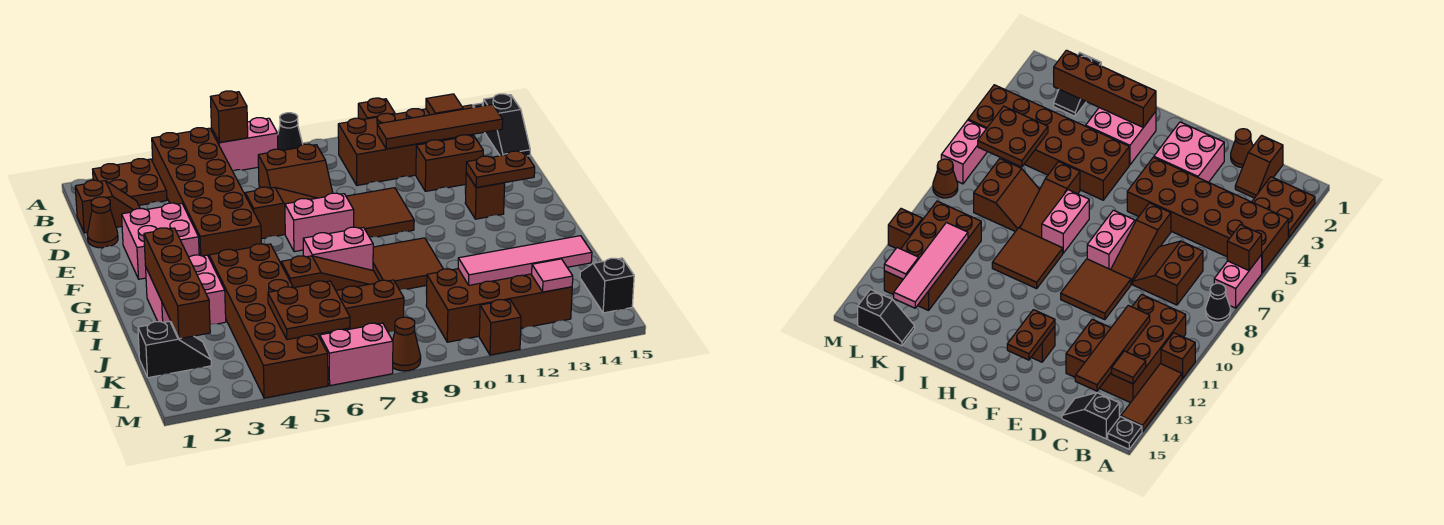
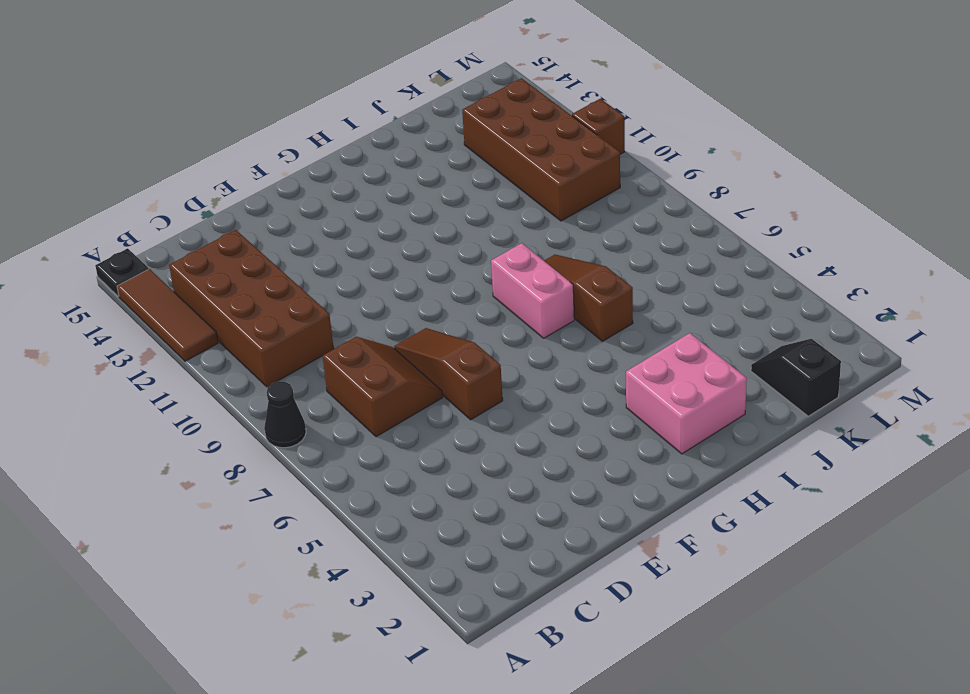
none -> brown 2x2 plate [93,159,167,205]
none -> brown 2x6 brick [152,128,261,257]
none -> pink 1x2 brick [212,118,278,171]
none -> brown 1x1 brick [358,98,395,119]

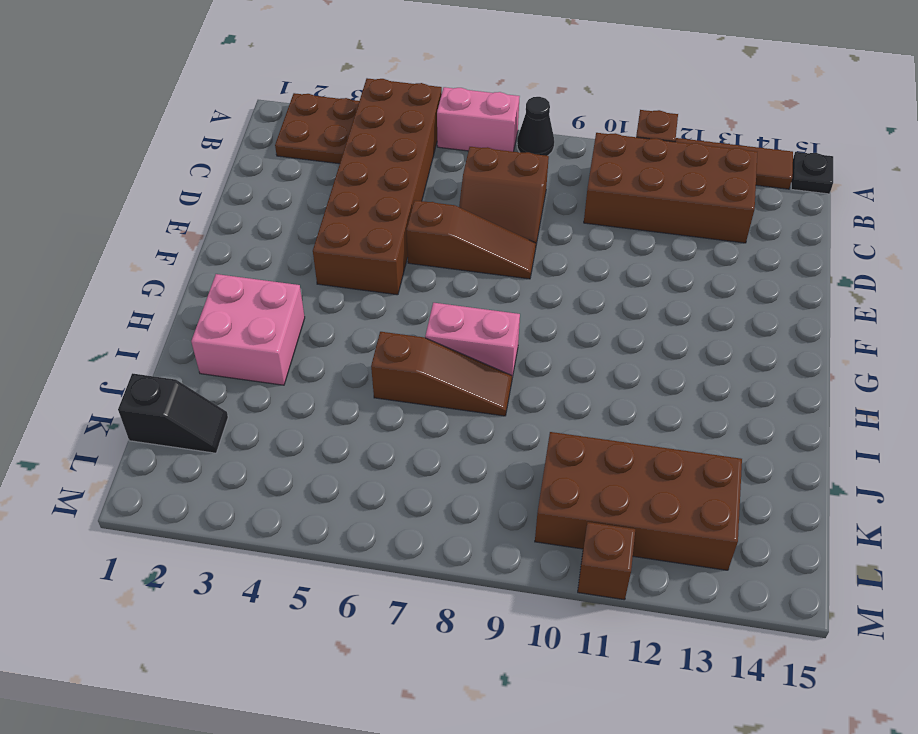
none -> black 1x2 slope [483,94,530,156]
none -> brown 1x2 slope [75,180,140,233]
none -> brown 1x1 cone [87,197,118,248]
none -> brown 1x2 brick [416,135,483,191]

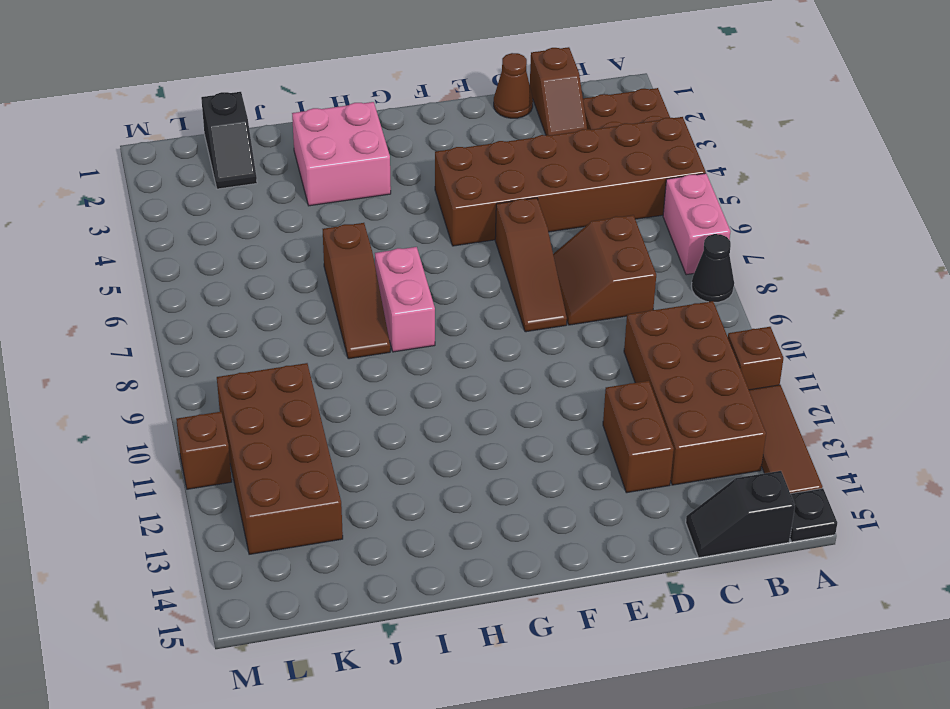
none -> pink 2x2 brick [122,203,199,279]
none -> brown 2x2 tile [346,188,414,237]
none -> pink 1x2 brick [285,193,354,252]
none -> brown 1x1 brick [465,173,505,219]

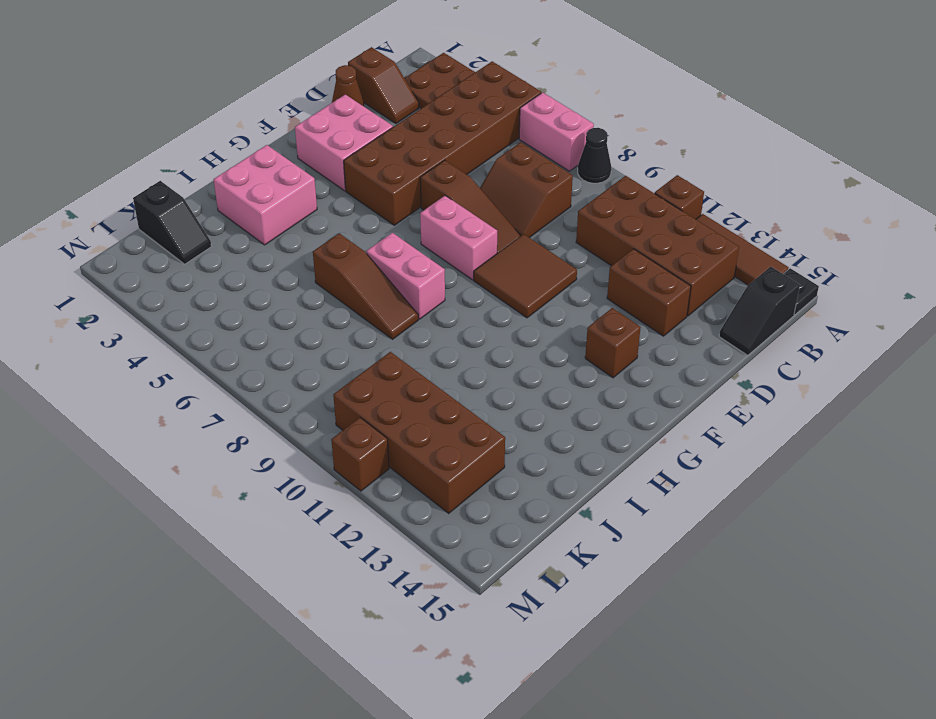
none -> brown 2x6 brick [209,244,328,398]
none -> brown 2x2 tile [373,238,443,290]
none -> brown 2x2 slope [336,280,404,332]
none -> black 1x2 slope [580,258,634,313]

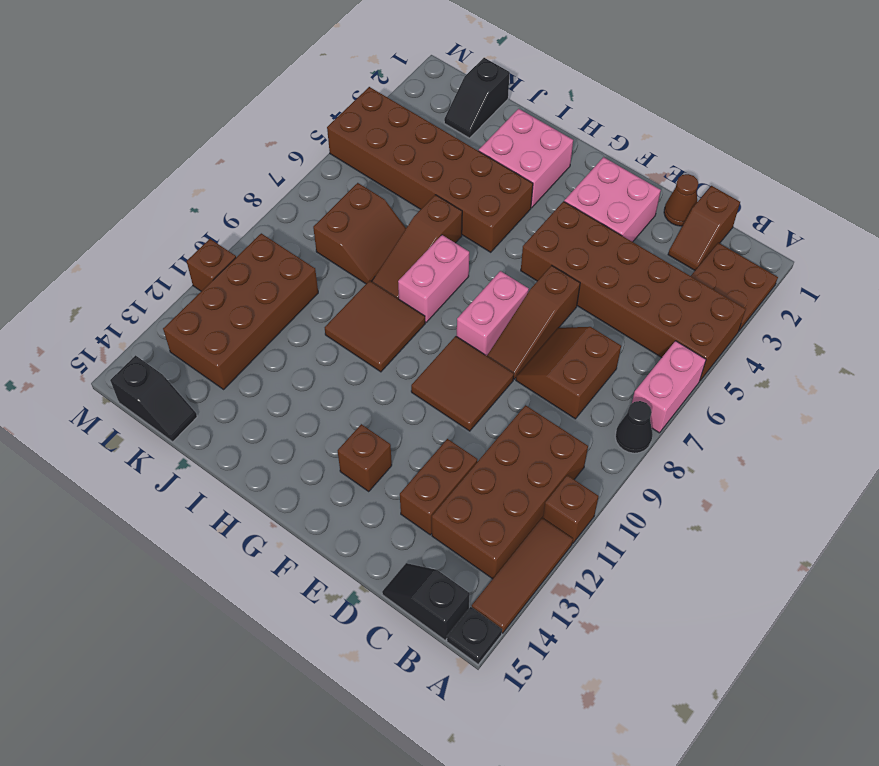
none -> pink 1x2 brick [320,323,393,386]
none -> brown 1x1 cone [393,317,421,371]
none -> brown 1x1 brick [211,91,248,143]
none -> brown 1x1 tile [426,94,463,115]

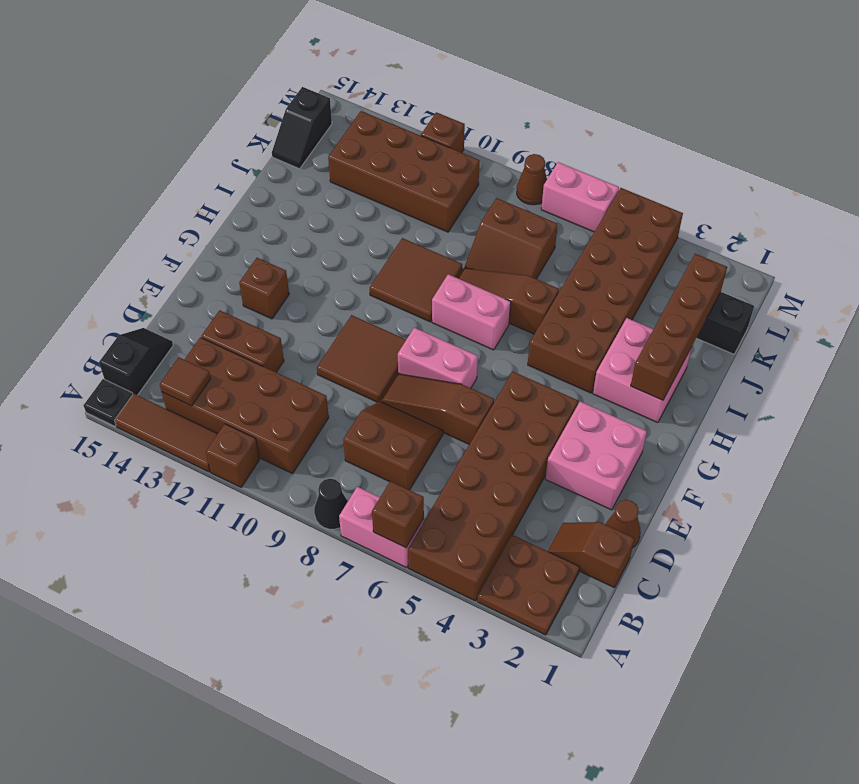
none -> brown 1x4 tile [377,104,503,149]
none -> brown 1x2 plate [466,151,535,188]
none -> brown 2x2 plate [268,281,350,340]
none -> pink 1x4 tile [458,236,592,285]

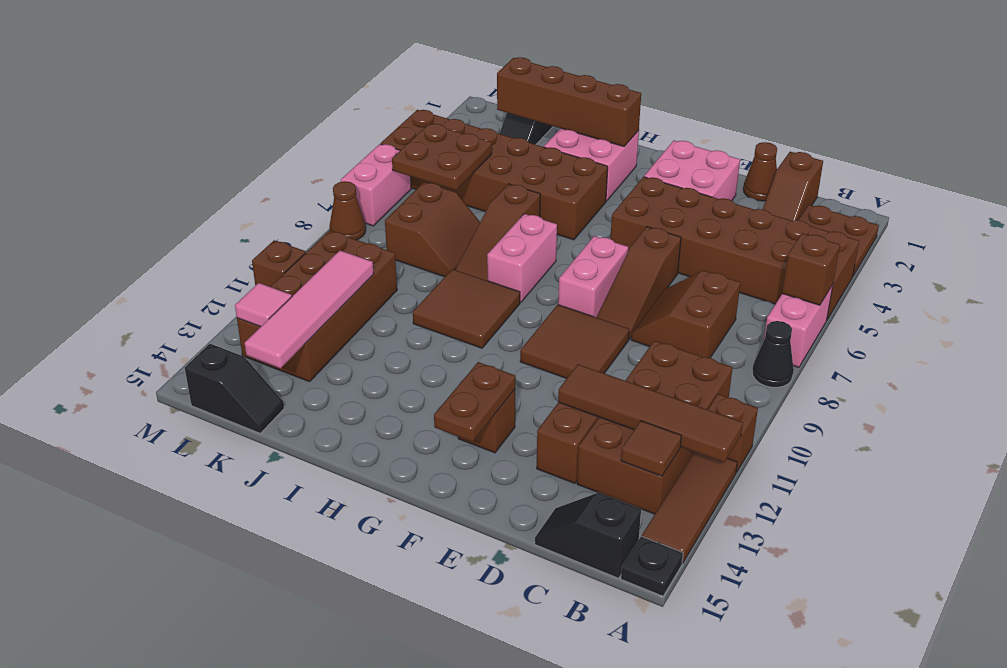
brown 1x4 tile [558,364,743,463] -> brown 1x4 tile turned to [377,104,503,149]

